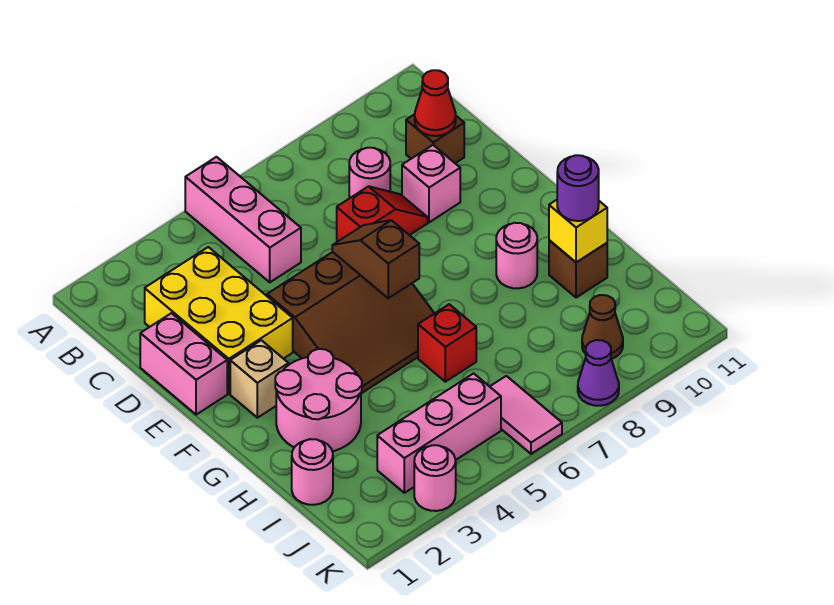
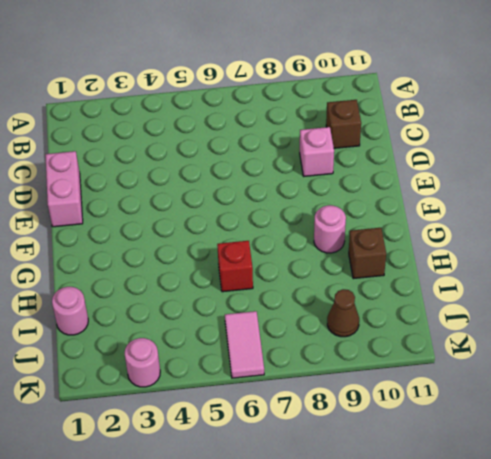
none -> pink 1x3 brick [185,157,301,282]
none -> yellow 2x3 brick [145,247,293,394]
none -> pink 1x1 round brick [349,148,390,198]

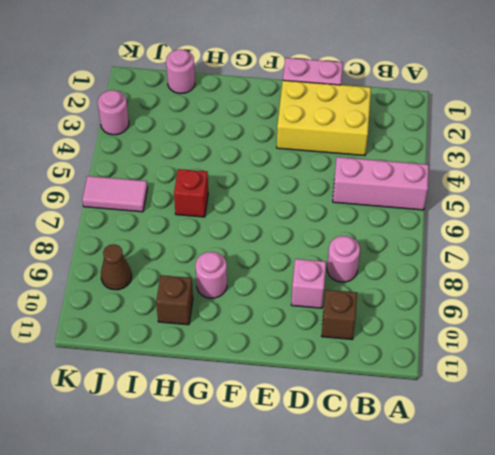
none -> red 1x2 slope [337,186,428,242]
none -> brown 3x3 slope [267,252,434,393]
none -> tan 1x1 brick [230,340,289,418]

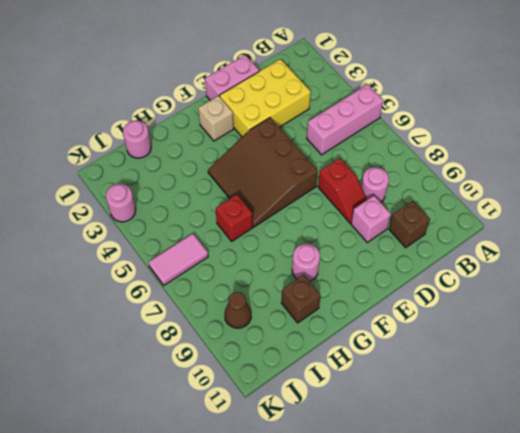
none -> pink 2x2 round brick [275,349,362,451]
none -> pink 1x3 brick [377,373,501,493]
none -> purple 1x1 cone [578,340,619,406]

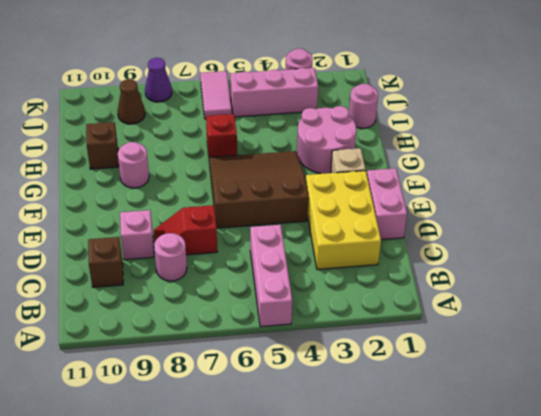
none -> red 1x1 cone [415,70,456,136]
none -> brown 1x2 slope [332,220,419,298]
none -> yellow 1x1 brick [549,200,607,262]

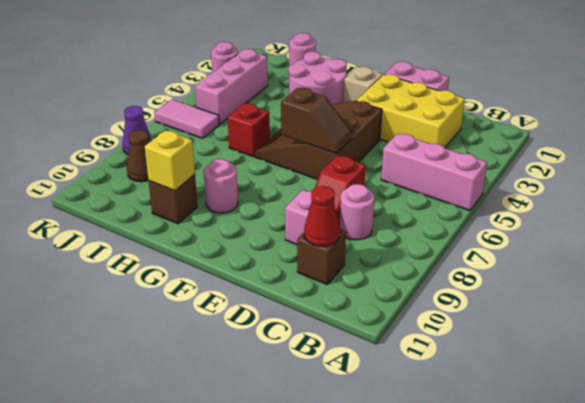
none -> purple 1x1 round brick [557,155,599,221]

